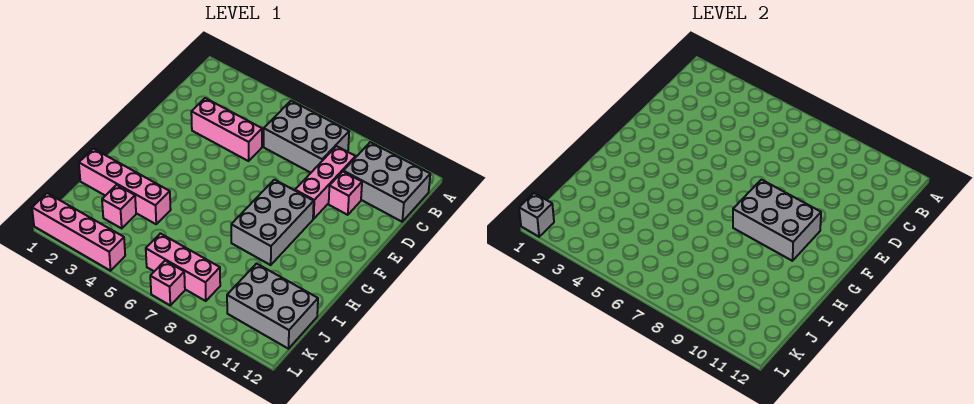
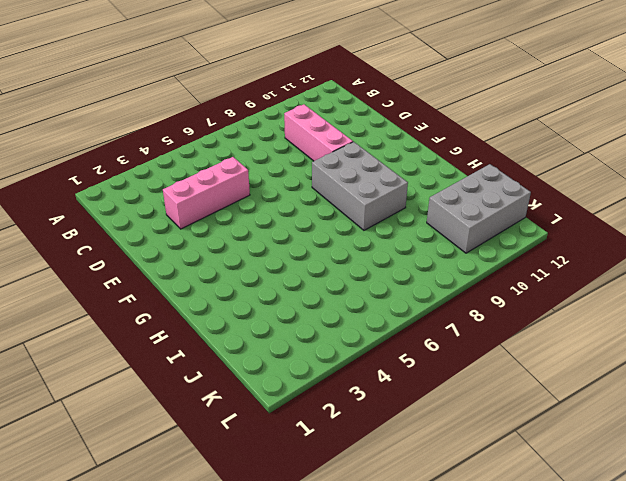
none -> grey 2x3 brick [264,101,349,173]
none -> grey 2x3 brick [343,142,430,222]
none -> pink 1x1 brick [329,172,362,215]

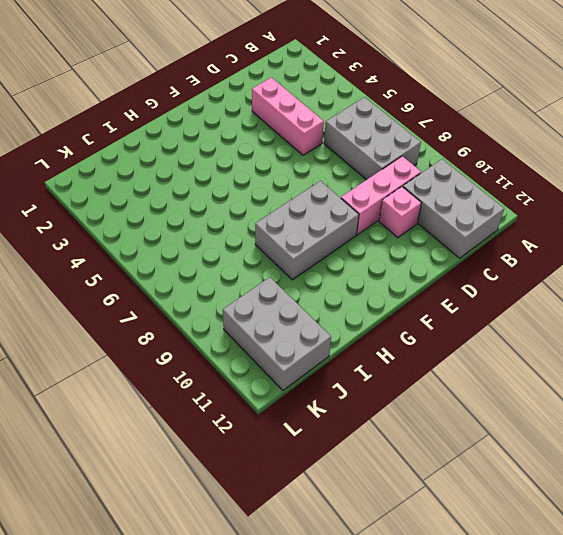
none -> pink 1x4 brick [79,149,171,224]
none -> pink 1x1 brick [102,185,136,228]
none -> pink 1x3 brick [146,233,220,301]

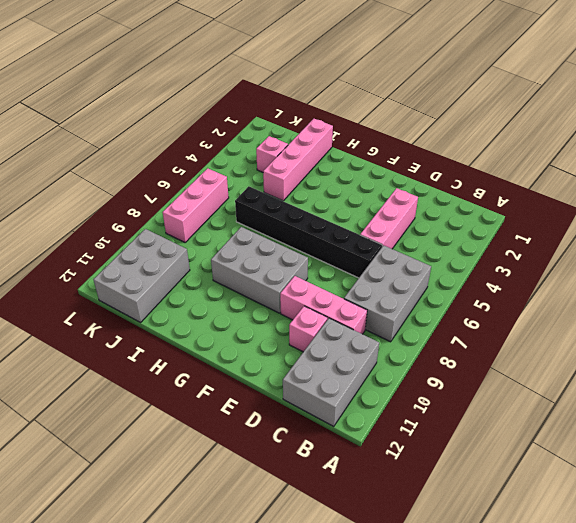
black 1x6 brick [235,186,382,278] -> none
none -> pink 1x4 brick [32,193,125,271]
none -> pink 1x1 brick [150,261,185,305]
none -> grey 2x3 brick [733,180,821,261]

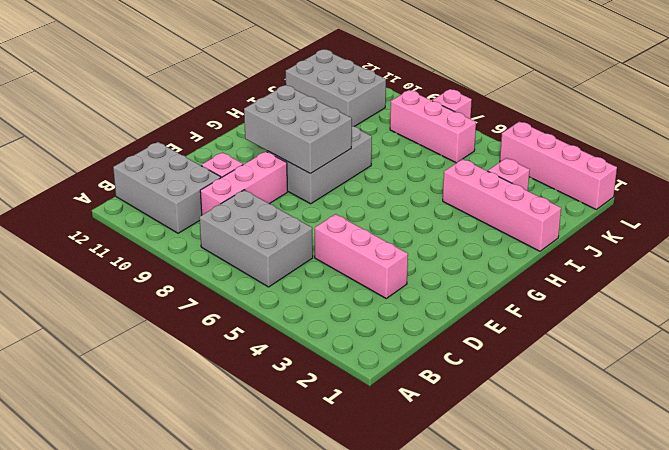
none -> grey 1x1 brick [519,193,554,237]

